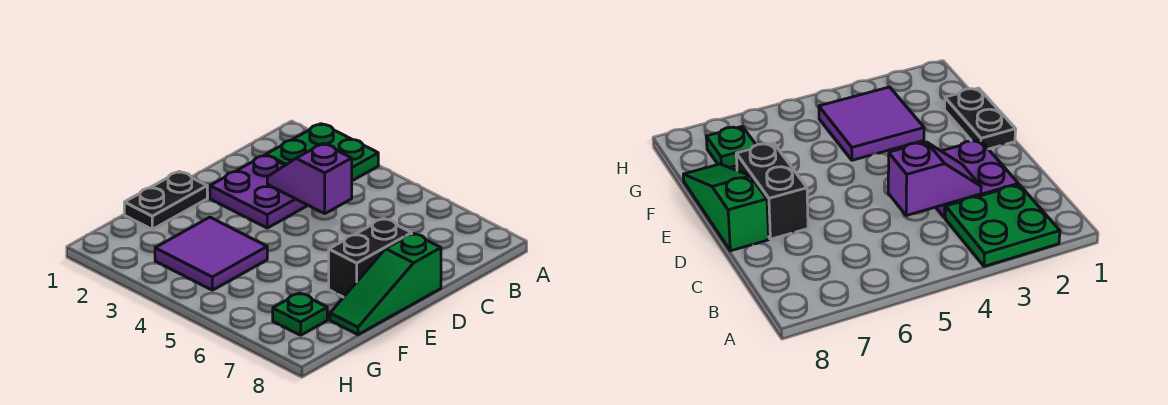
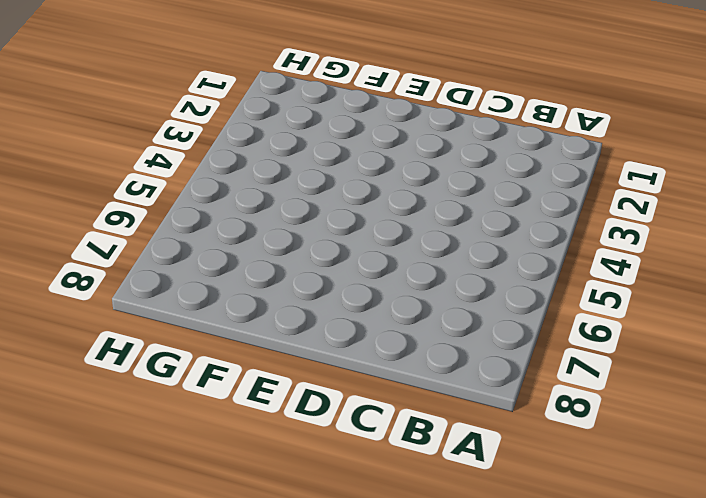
none -> green 2x2 plate [266,124,378,181]
none -> purple 2x2 plate [210,155,308,228]

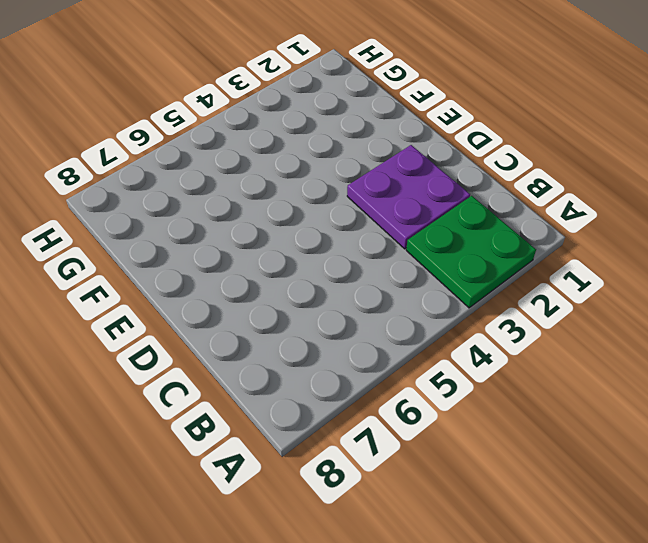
none -> black 1x2 brick [329,218,412,297]
none -> green 1x3 slope [330,234,441,335]

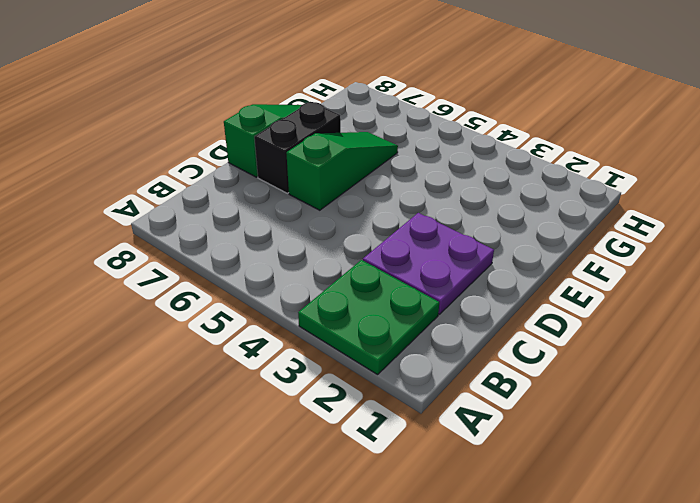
green 1x3 slope [286,132,398,210] -> none
none -> black 1x2 plate [124,171,207,229]
none -> purple 2x2 tile [155,217,267,290]

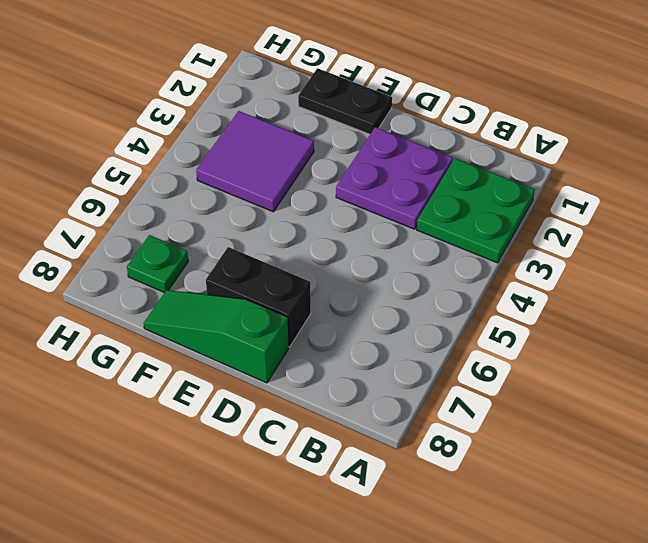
none -> purple 1x2 slope [267,144,352,213]

